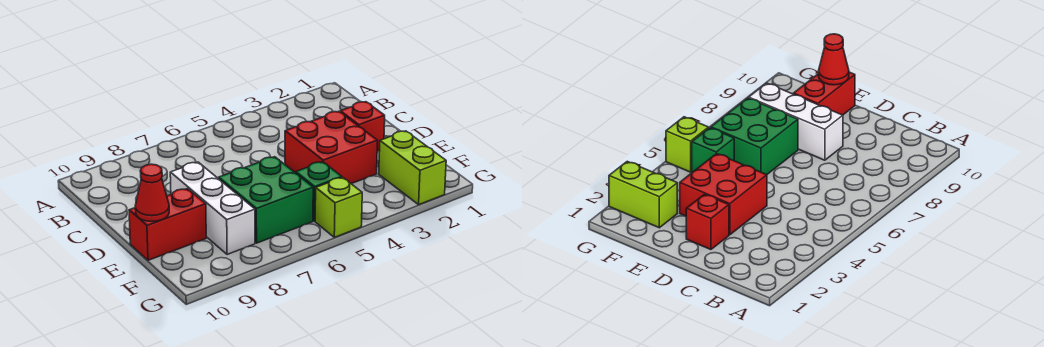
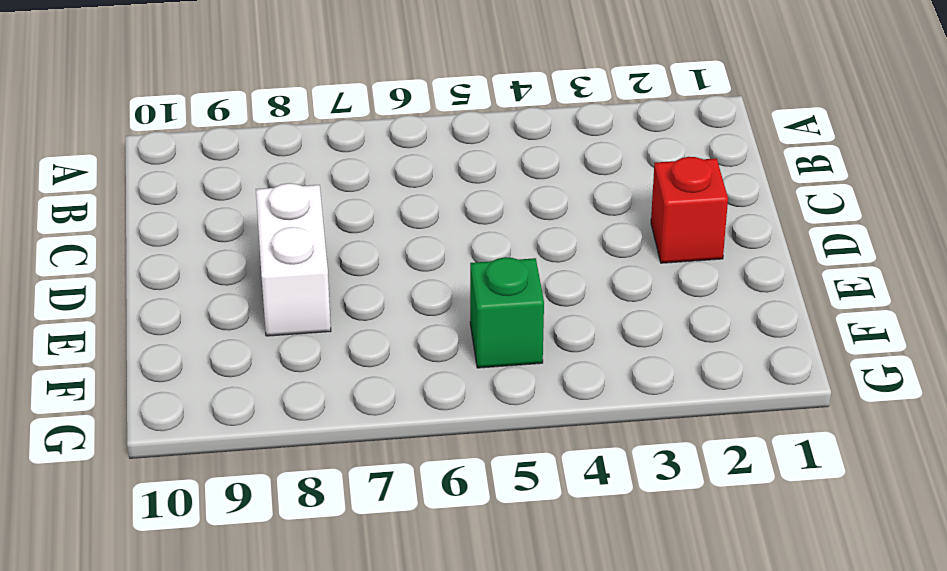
white 1x2 brick [256,183,331,336] -> white 1x3 brick [170,162,255,255]
none -> red 2x2 brick [285,111,378,184]
none -> green 2x2 brick [219,157,313,243]

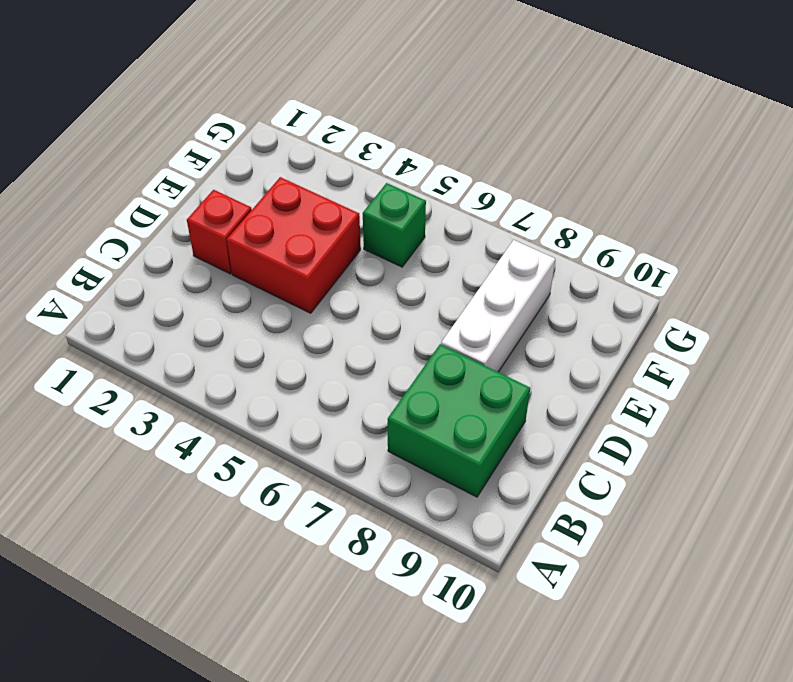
green 2x2 brick [388,344,530,497] -> green 2x2 brick moved to [219,157,313,243]
none -> red 1x2 brick [129,189,206,260]
none -> lime 1x2 brick [379,131,446,205]

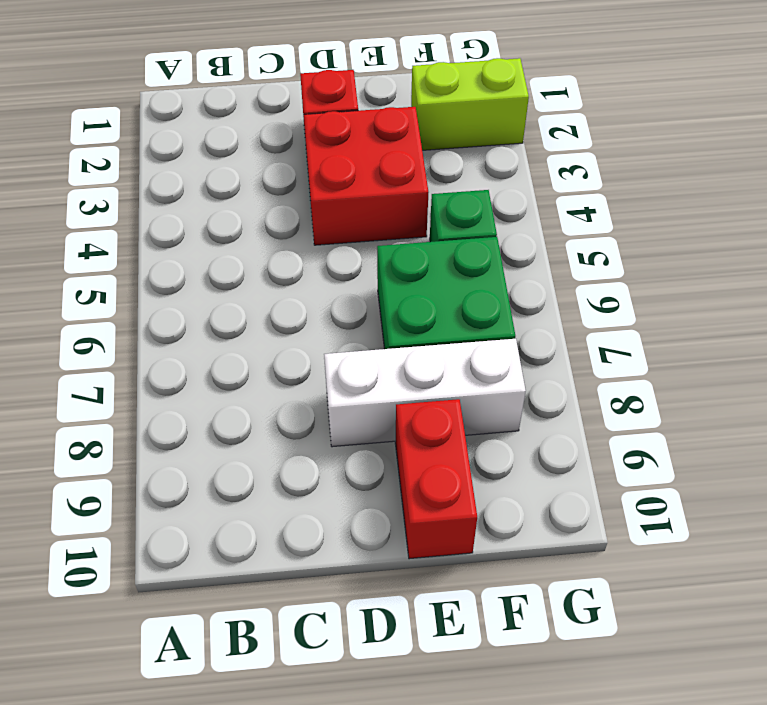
none -> lime 1x1 brick [315,177,362,237]
none -> red 1x1 cone [135,164,169,222]

